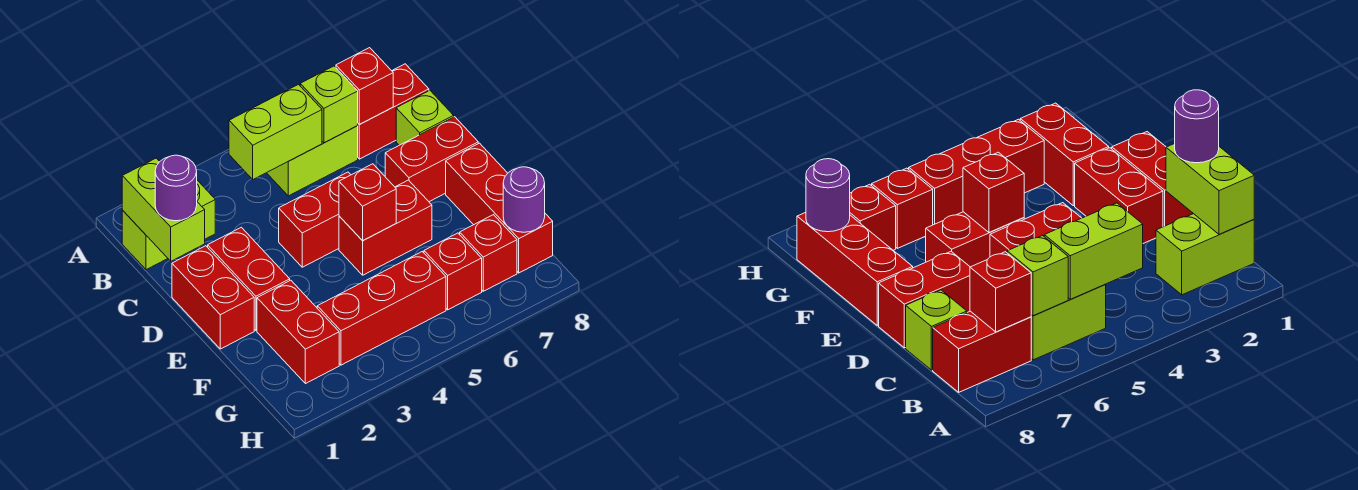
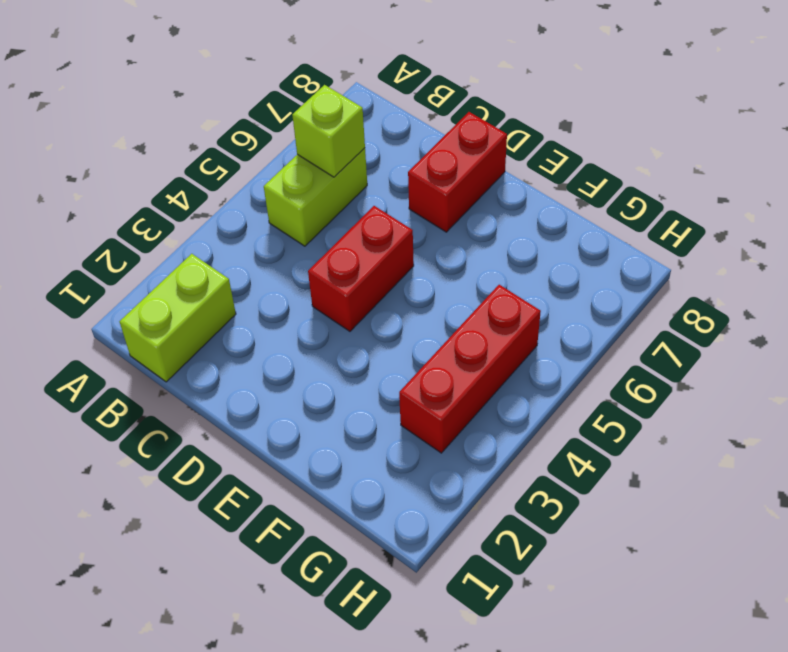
none -> red 1x2 brick [358,64,429,159]
none -> lime 1x1 brick [396,90,454,145]
none -> red 1x2 brick [172,246,254,349]

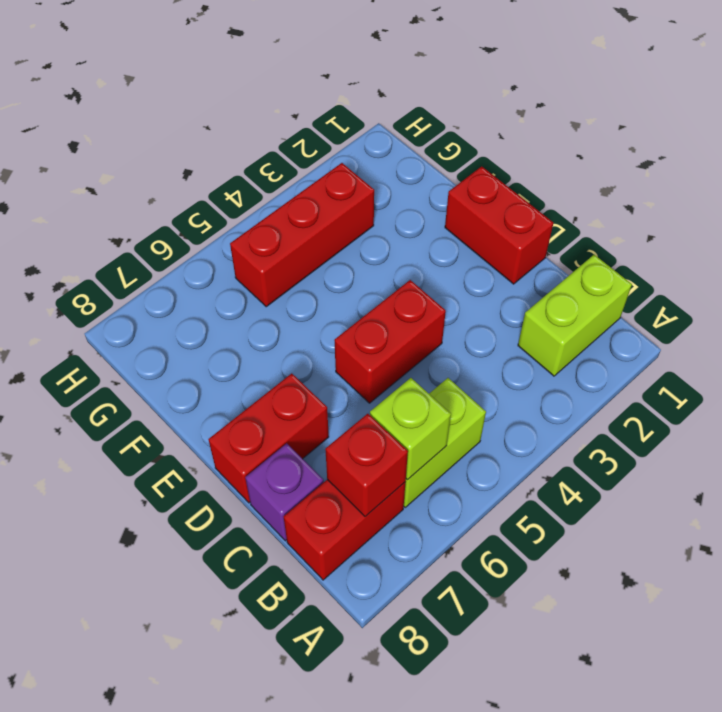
purple 1x1 brick [245,443,323,541] -> lime 1x1 brick [396,90,454,145]
none -> red 1x2 brick [208,227,290,331]
none -> red 1x2 brick [339,180,432,275]
none -> red 1x3 brick [446,143,553,273]

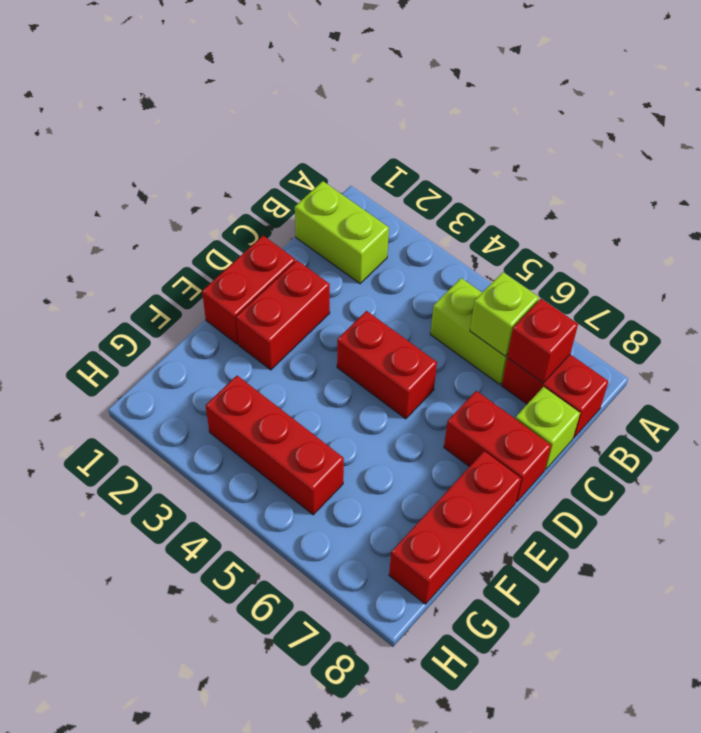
none -> red 1x2 brick [339,180,432,275]
none -> red 1x2 brick [257,280,339,384]
none -> red 1x1 brick [424,233,482,310]

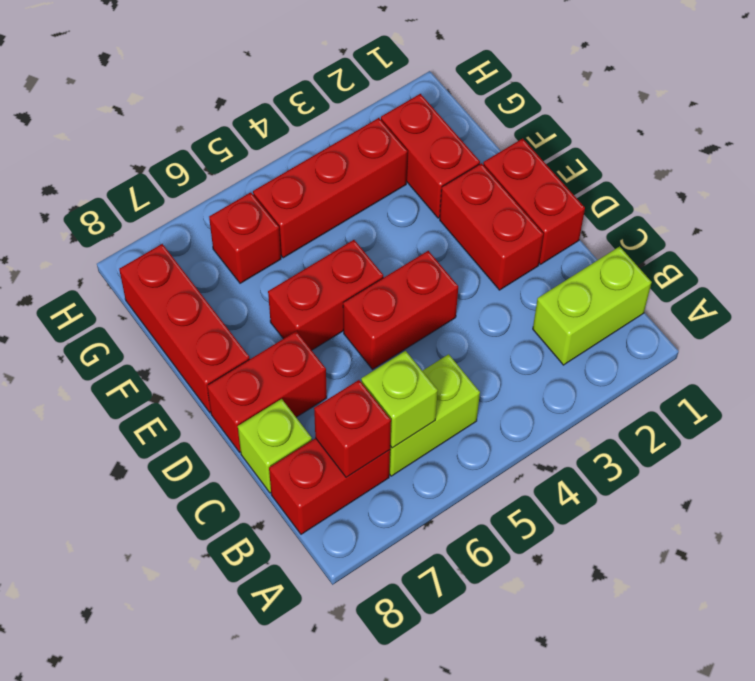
none -> red 1x1 brick [460,215,517,291]
none -> lime 1x2 brick [122,158,205,261]
none -> lime 1x2 brick [229,84,322,179]

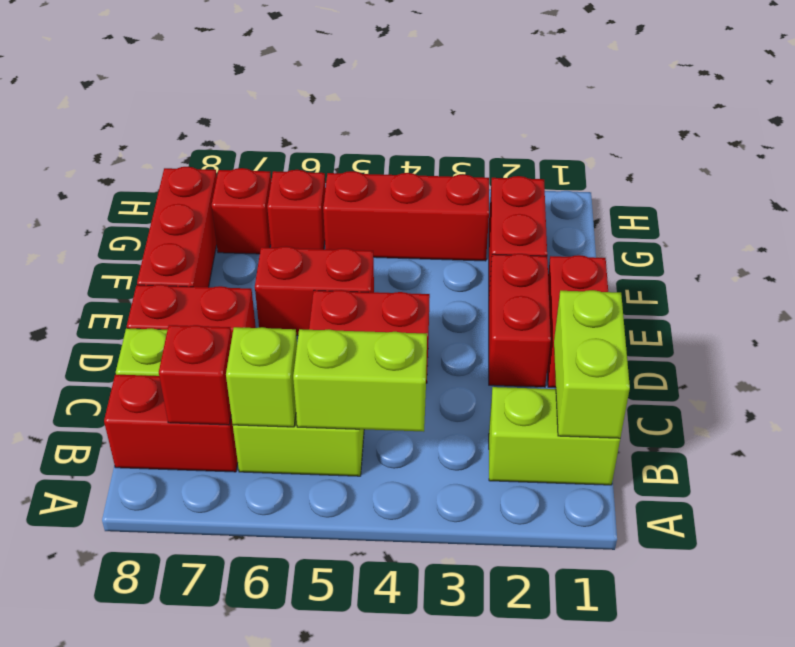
none -> red 1x1 brick [339,164,396,241]
none -> purple 1x1 round brick [503,167,545,232]
none -> purple 1x1 round brick [155,155,197,221]

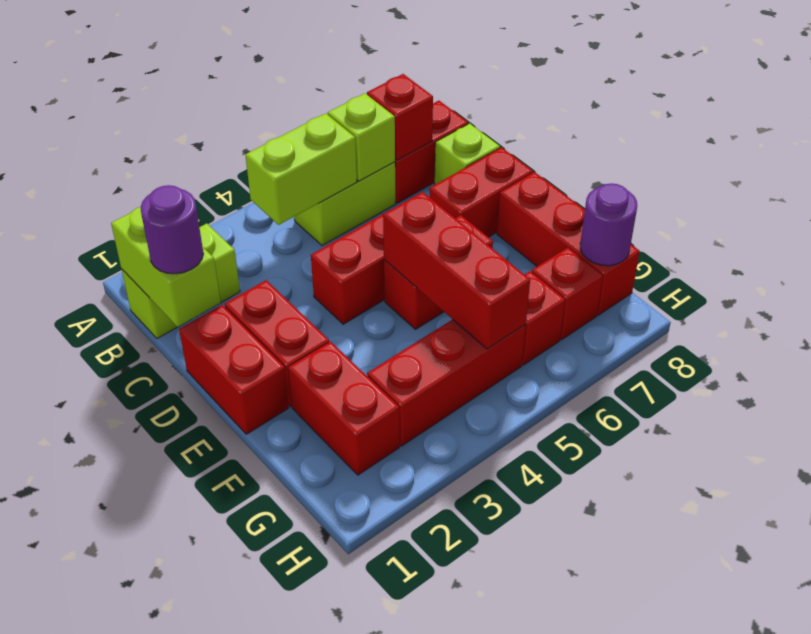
red 1x3 brick [383,192,530,349] -> red 1x1 brick [339,164,396,241]

